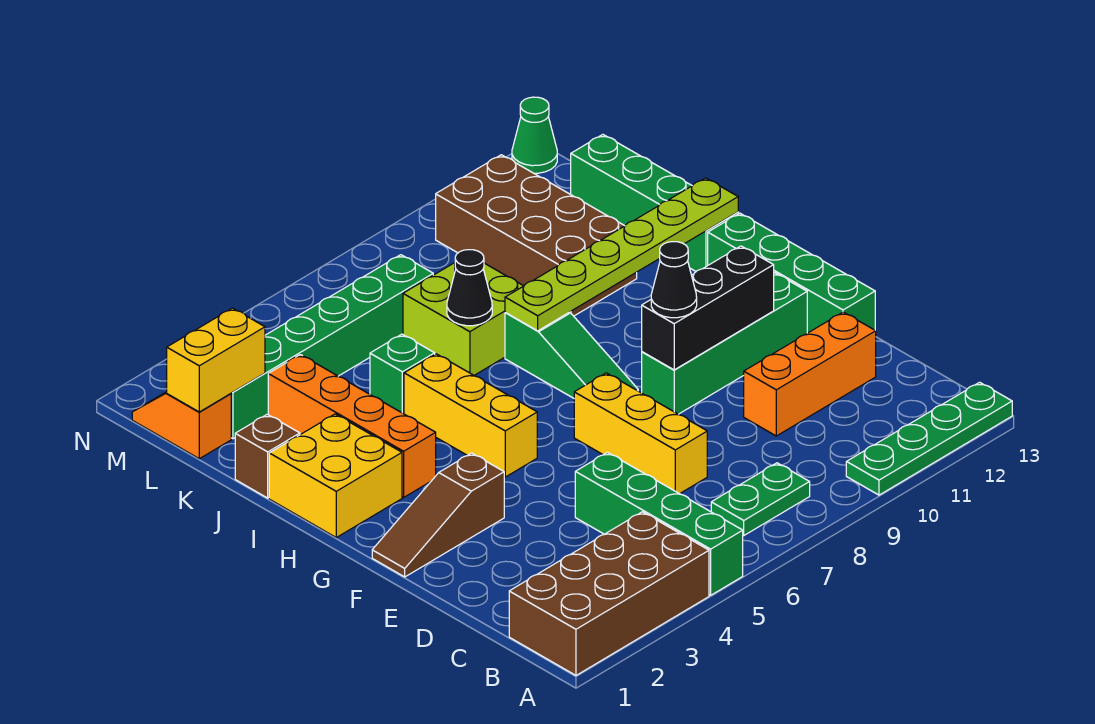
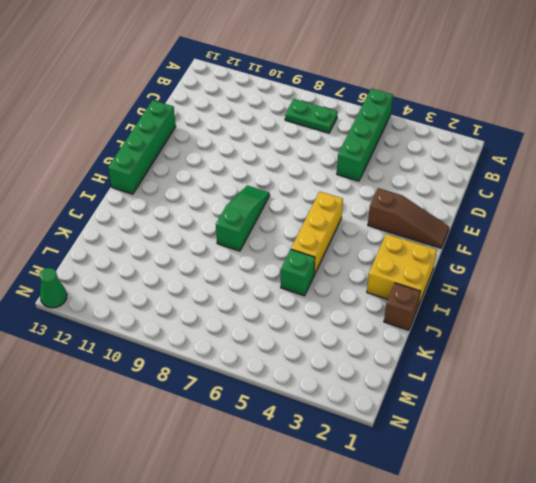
none -> brown 2x4 brick [509,512,709,675]
none -> green 1x4 plate [846,382,1012,495]
none -> yellow 1x3 brick [574,373,707,494]

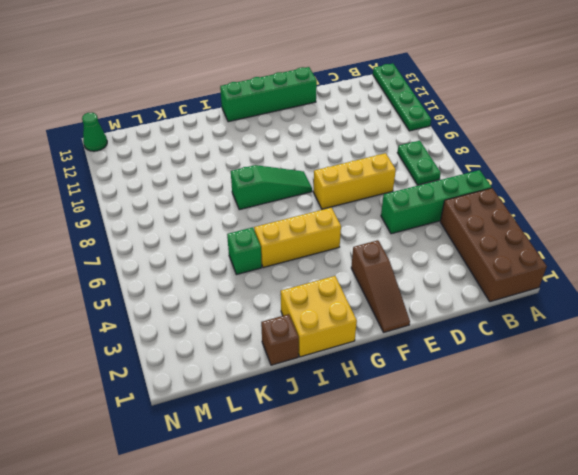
none -> orange 1x3 brick [744,312,876,436]
none -> green 1x4 brick [642,273,807,414]
none -> orange 1x4 brick [268,355,436,497]

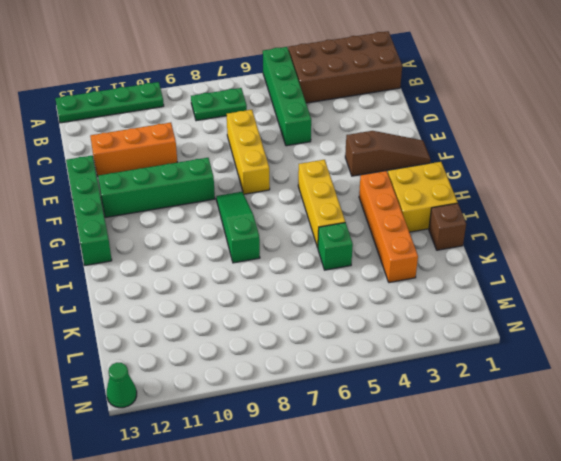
none -> green 1x4 brick [571,135,738,271]
none -> lime 2x2 brick [403,263,523,375]
none -> brown 2x4 brick [436,155,637,316]

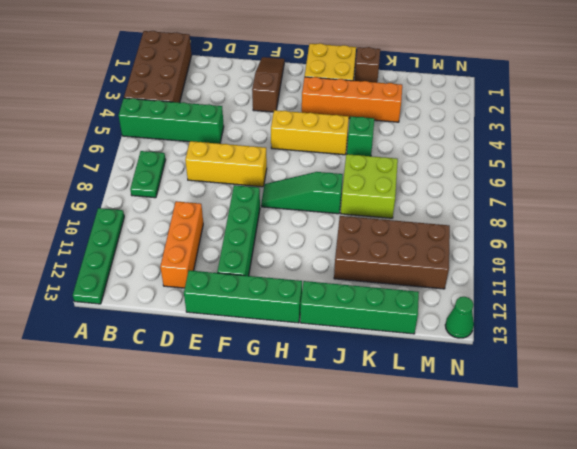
none -> orange 1x2 slope [132,392,231,459]
none -> green 1x6 brick [231,255,433,439]
none -> black 1x3 brick [642,246,774,370]

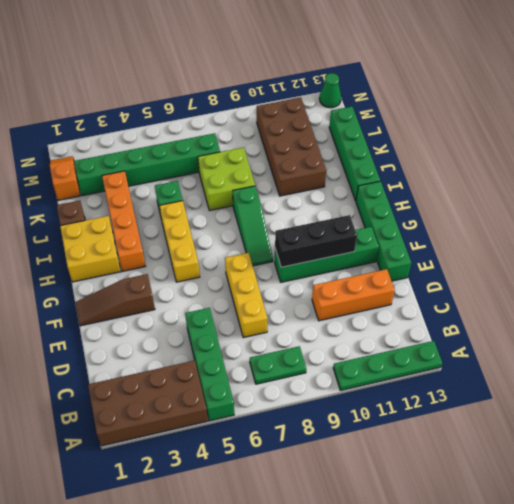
none -> lime 1x6 plate [505,178,738,331]
none -> black 1x1 cone [447,250,492,326]
none -> yellow 1x2 brick [167,308,265,412]

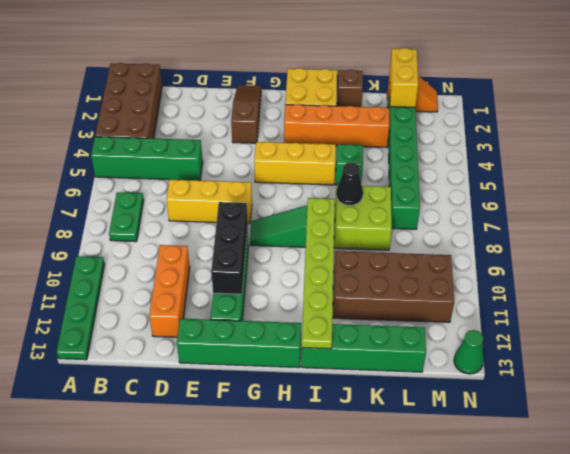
none -> black 1x1 cone [651,242,697,318]

